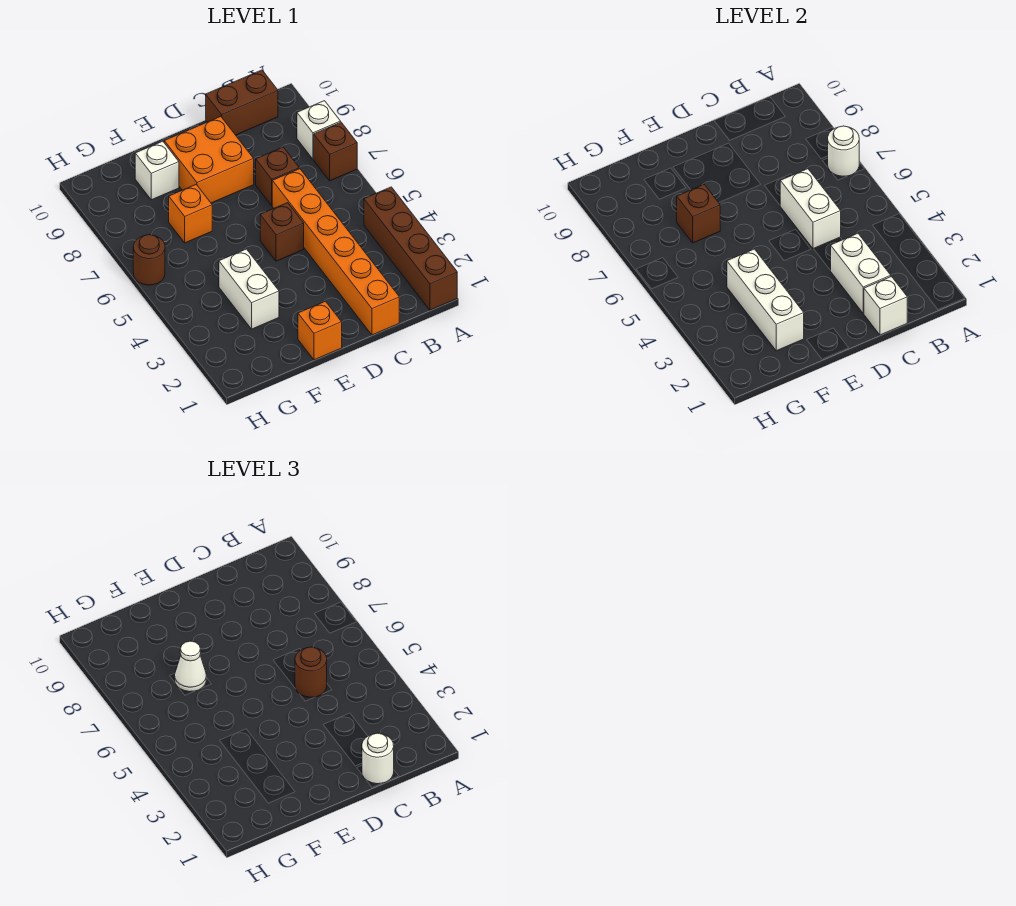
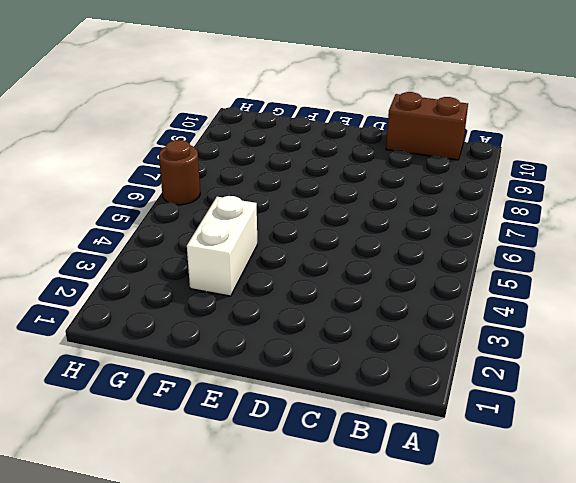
none -> brown 1x4 brick [364,187,457,310]
none -> brown 1x1 brick [314,122,357,181]
none -> white 1x1 brick [297,101,341,159]

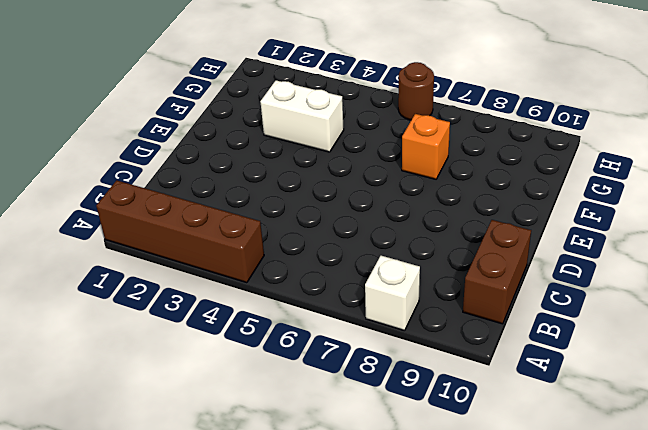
none -> brown 1x1 brick [314,122,357,181]
none -> orange 1x6 brick [272,169,399,335]
none -> brown 1x1 brick [256,147,299,205]

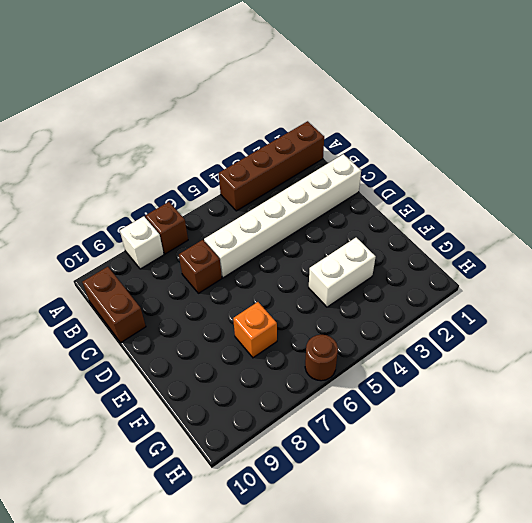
white 1x6 brick [204,154,361,278] -> orange 1x6 brick [272,169,399,335]
none -> brown 1x1 brick [260,203,304,261]
none -> orange 2x2 brick [164,116,254,203]
none -> orange 1x1 brick [298,301,342,360]

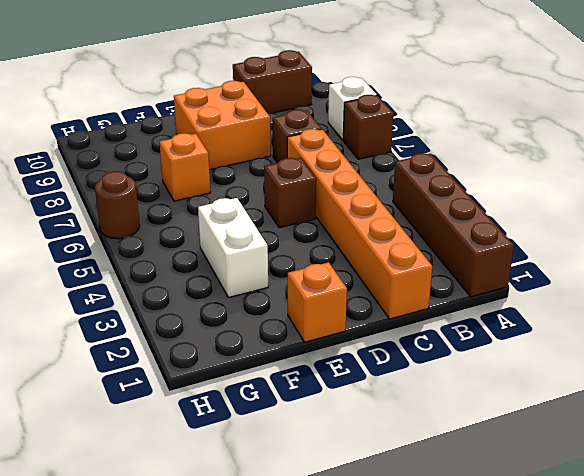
none -> white 1x1 brick [135,141,179,200]
none -> white 1x1 round brick [828,126,859,177]
none -> white 1x1 brick [864,277,907,335]

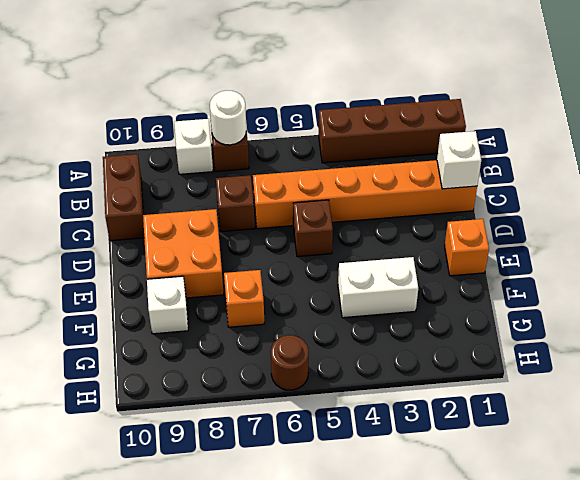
none -> white 1x2 brick [830,233,891,314]
none -> white 1x2 brick [780,169,841,249]
none -> white 1x3 brick [727,249,804,351]

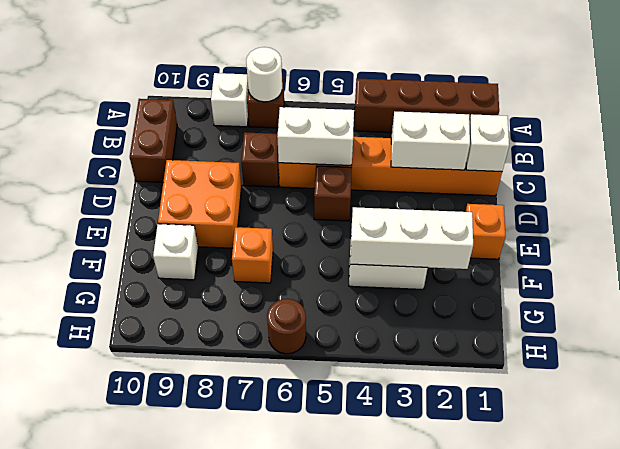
none -> brown 1x1 brick [677,185,720,243]
none -> white 1x1 round brick [362,733,394,784]
none -> brown 1x1 round brick [295,647,327,697]

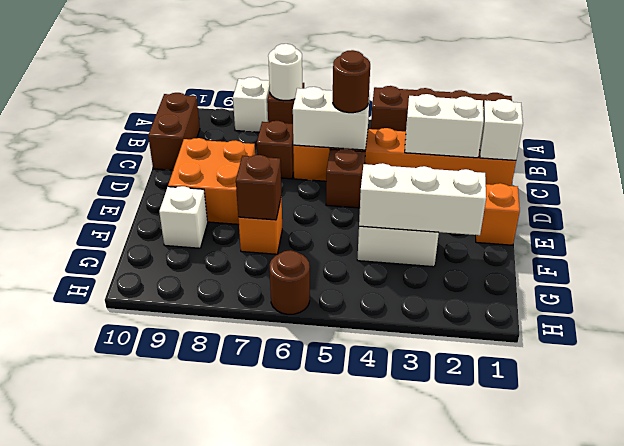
none -> white 1x1 round brick [362,733,394,784]
none -> white 1x1 cone [175,641,206,692]

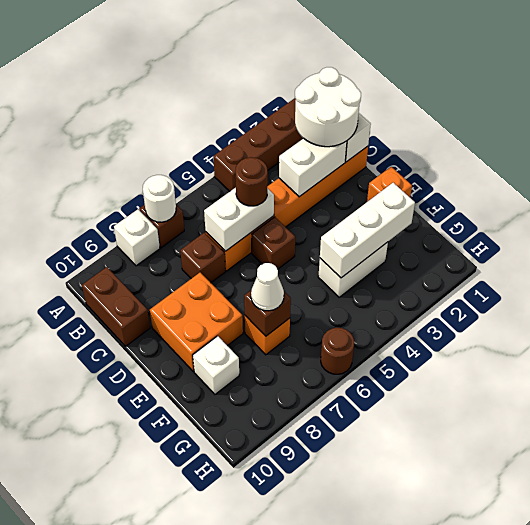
white 2x2 round brick [295,67,361,147] -> white 1x1 round brick [362,733,394,784]

